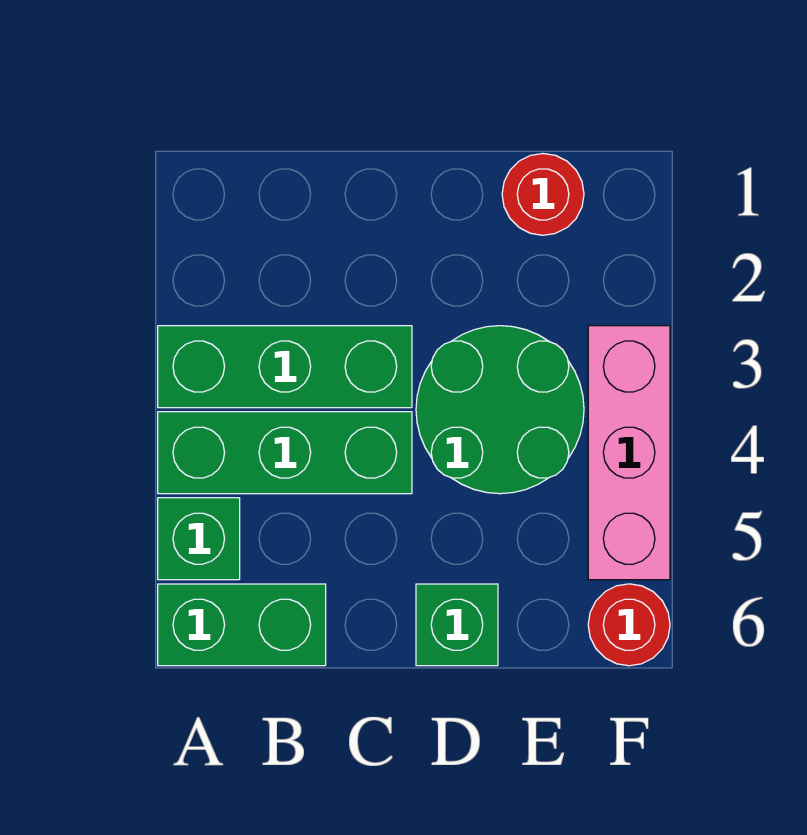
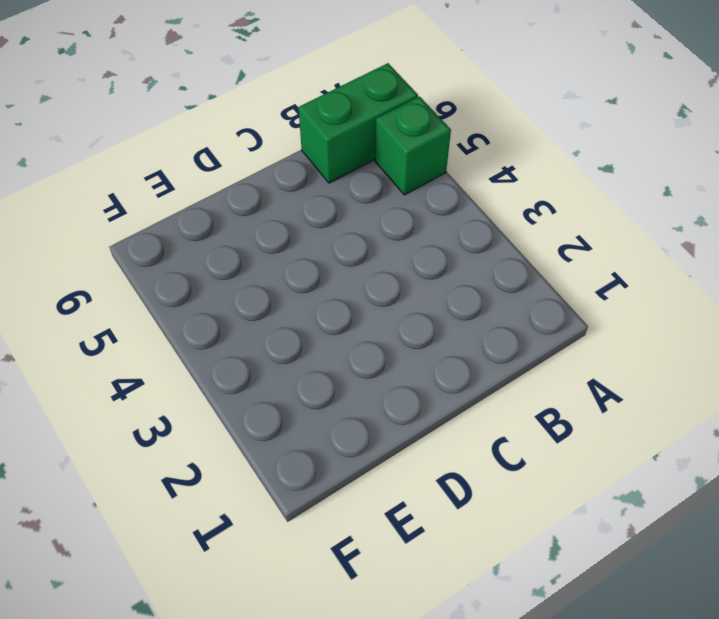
none -> green 1x3 brick [158,326,412,408]
none -> green 1x3 brick [158,412,412,494]

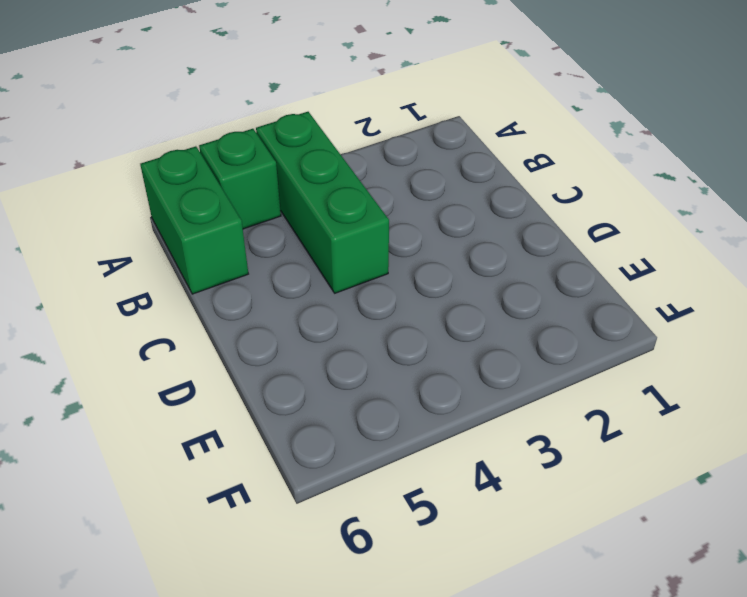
none -> green 1x3 brick [158,326,412,408]
none -> green 2x2 round brick [416,326,584,494]

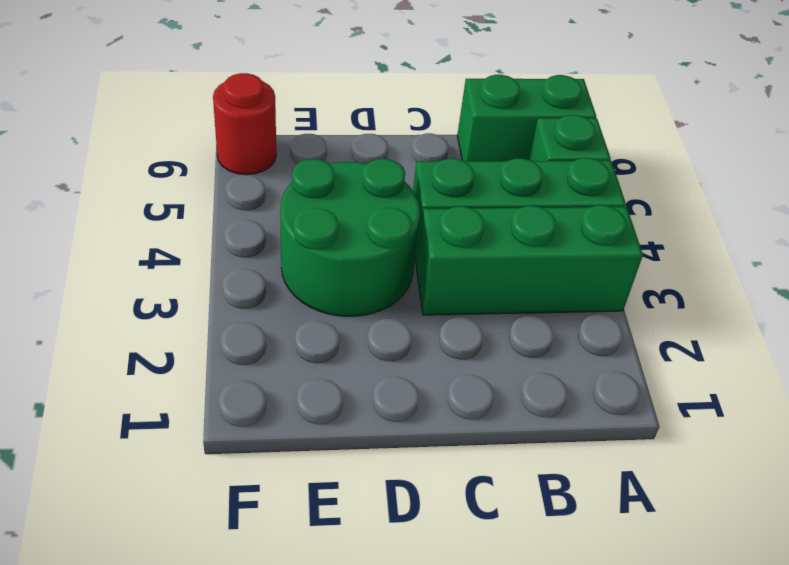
none -> green 1x1 brick [416,584,498,666]
none -> red 1x1 round brick [502,154,584,235]

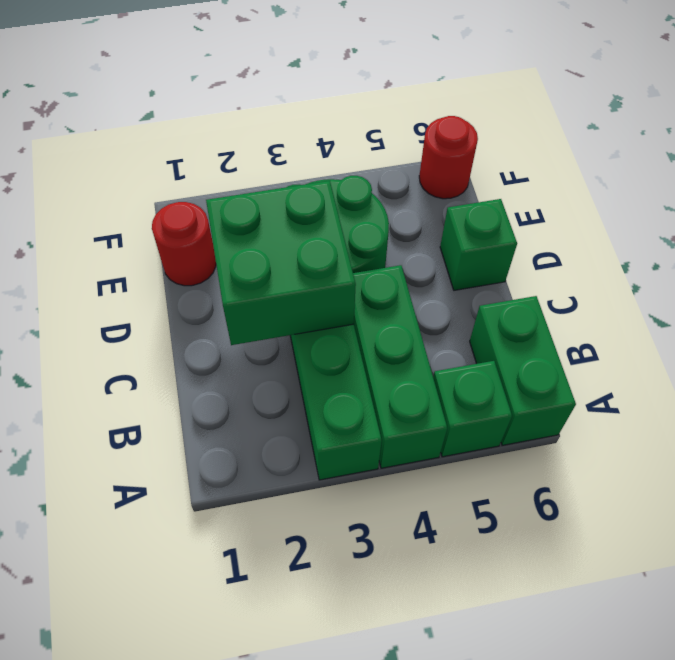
green 2x2 brick [206,181,356,345] -> none
none -> pink 1x3 brick [588,326,670,580]

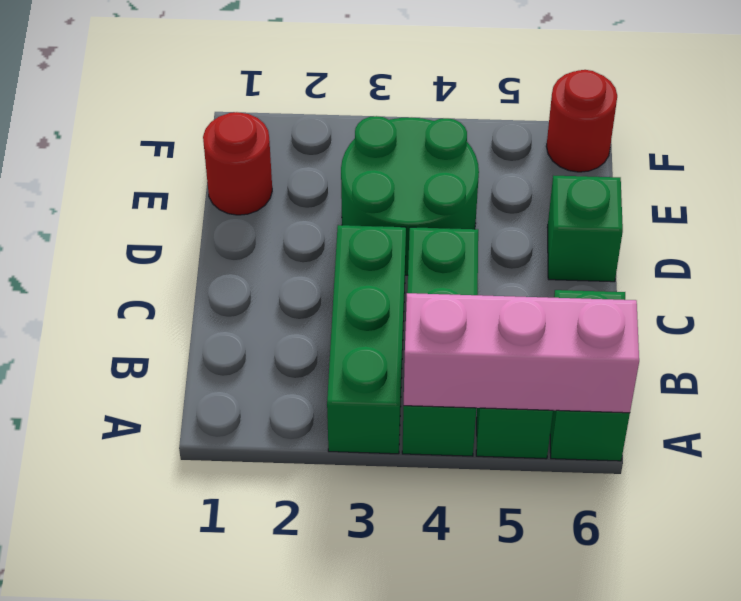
pink 1x3 brick [404,293,639,413] -> pink 1x3 brick moved to [588,326,670,580]

